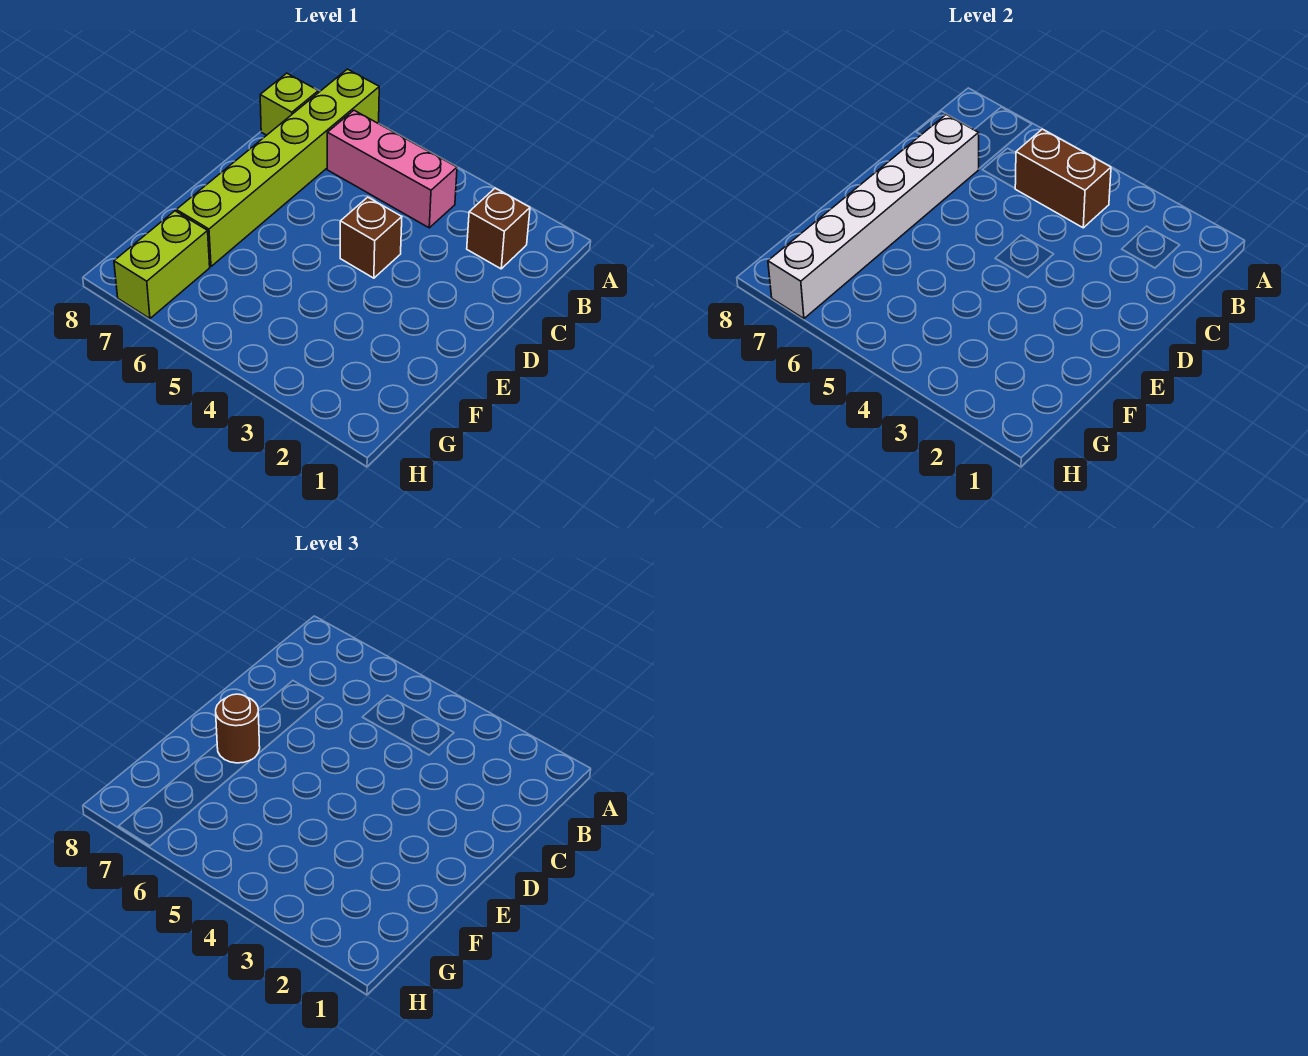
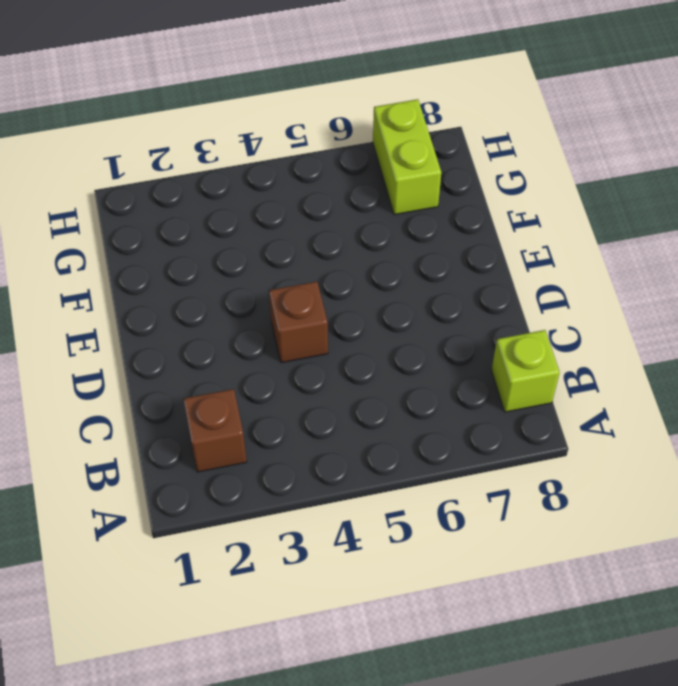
none -> lime 1x6 brick [176,69,379,266]
none -> pink 1x3 brick [327,110,457,228]

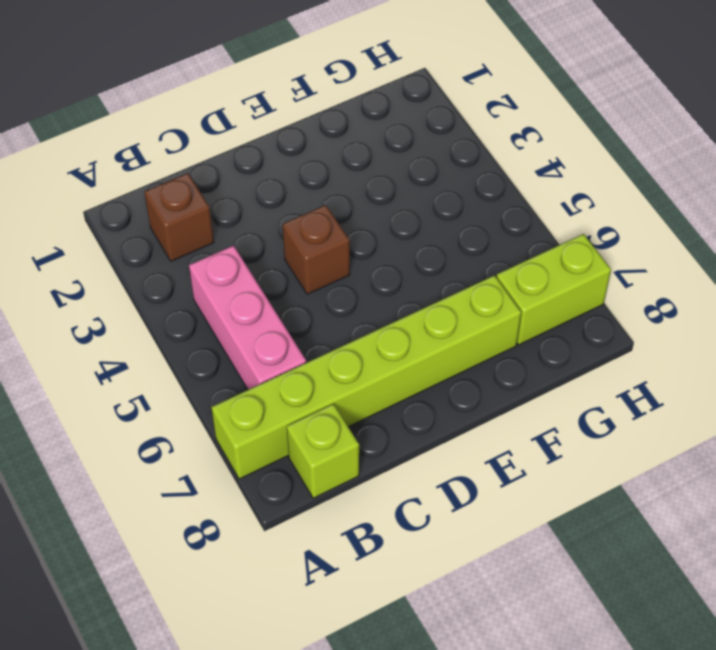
none -> brown 1x2 brick [1015,129,1111,228]
none -> white 1x6 brick [768,115,979,319]

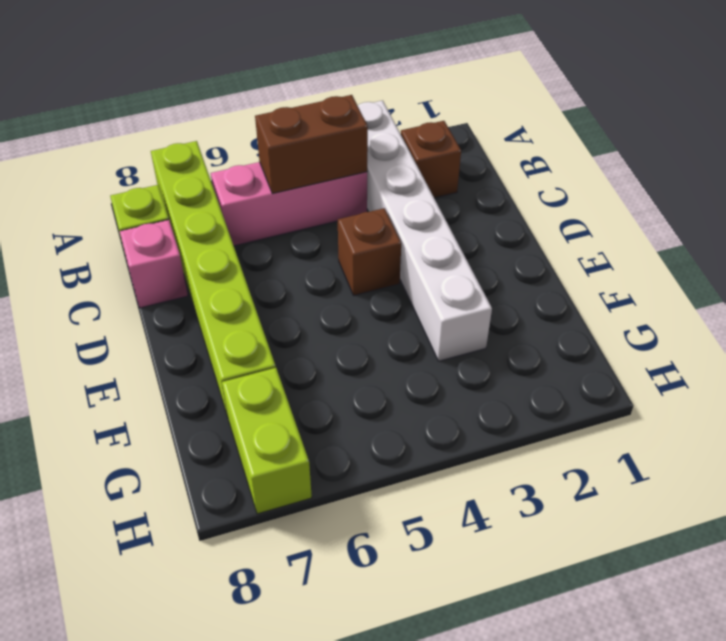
white 1x6 brick [358,101,492,361] -> white 1x6 brick moved to [768,115,979,319]
pink 1x1 brick [120,220,188,308] -> none
none -> brown 1x1 round brick [216,694,260,763]

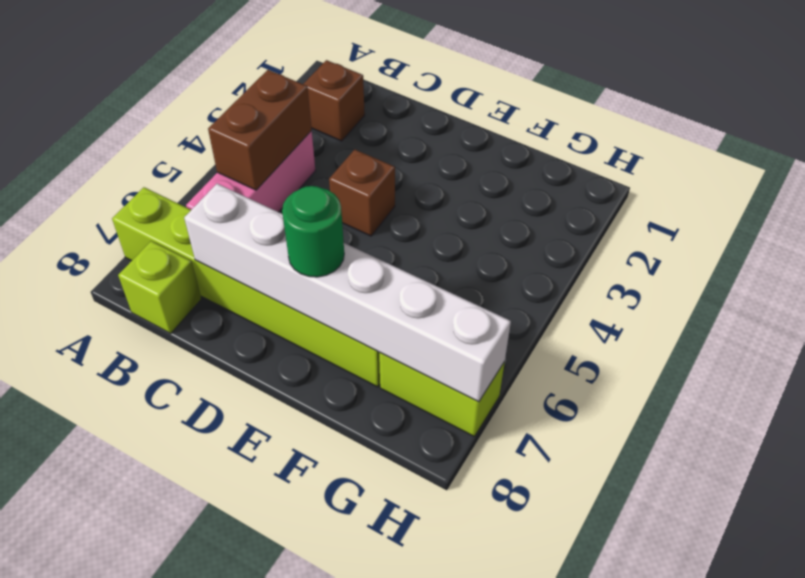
green 1x1 round brick [282,186,344,277] -> brown 1x1 round brick [216,694,260,763]

